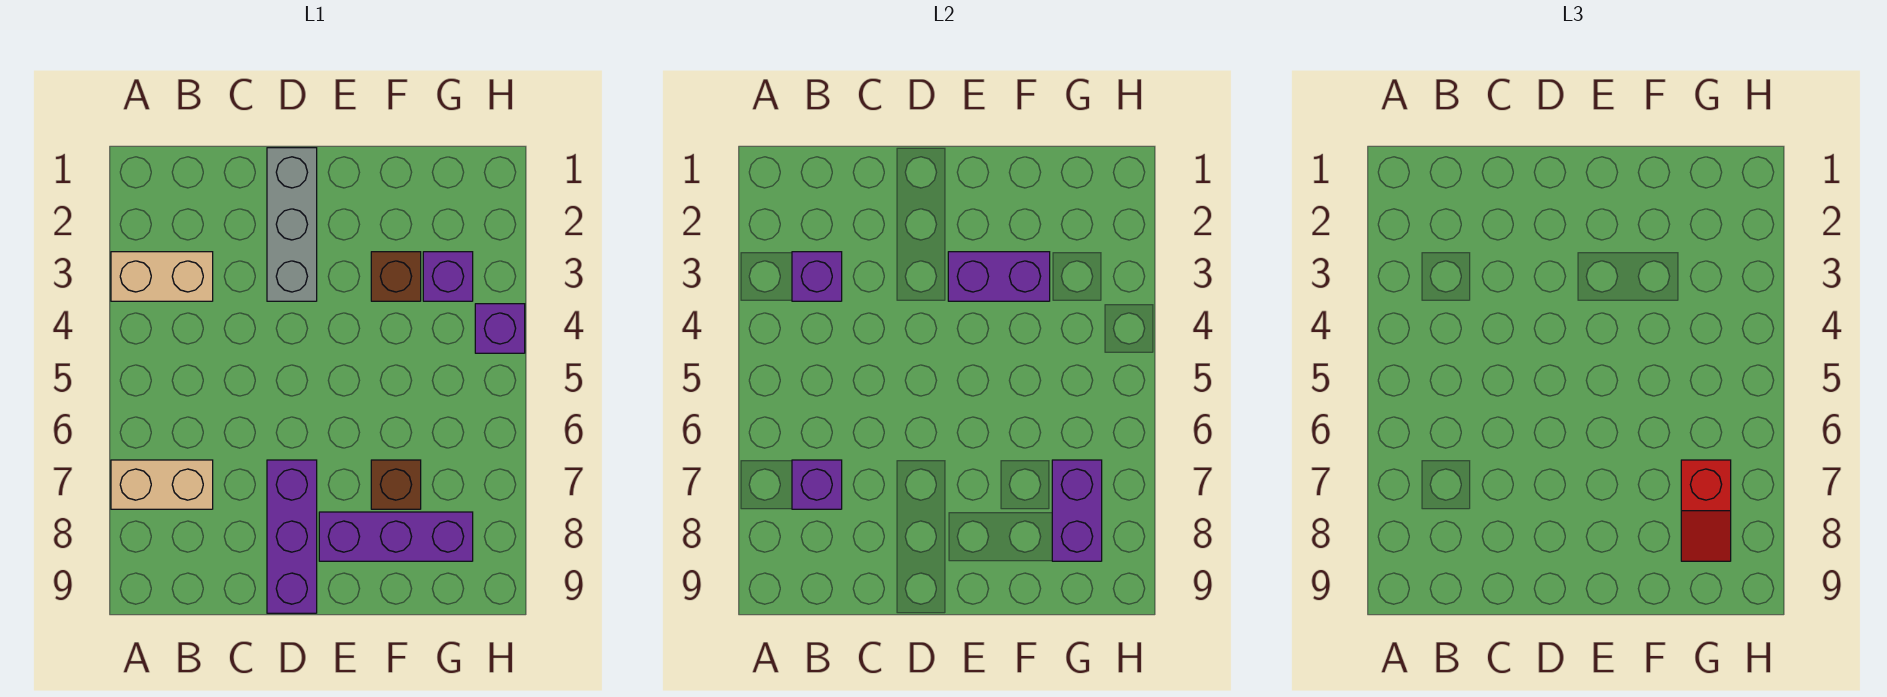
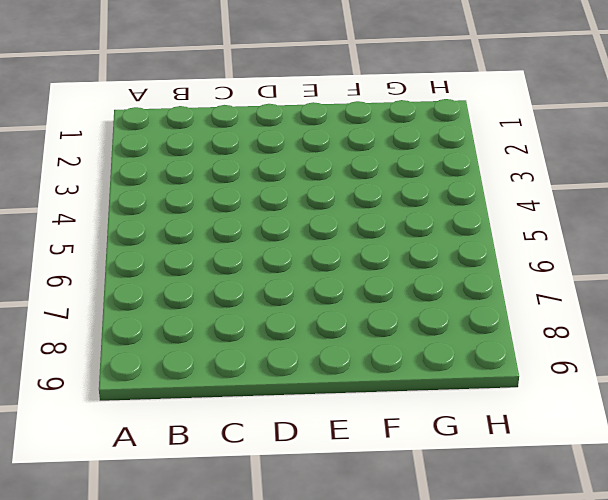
none -> tan 1x2 brick [111,252,213,301]
none -> tan 1x2 brick [111,460,213,509]
none -> grey 1x3 brick [267,148,317,301]

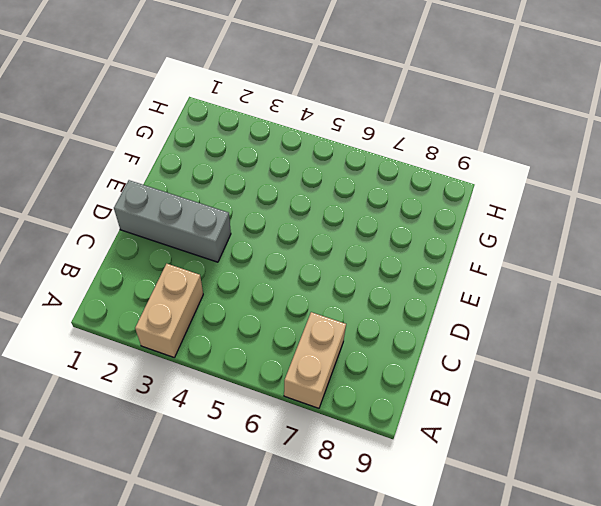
none -> purple 1x3 brick [267,460,317,613]
none -> purple 1x3 brick [319,512,473,561]
none -> brown 1x1 brick [371,252,421,301]

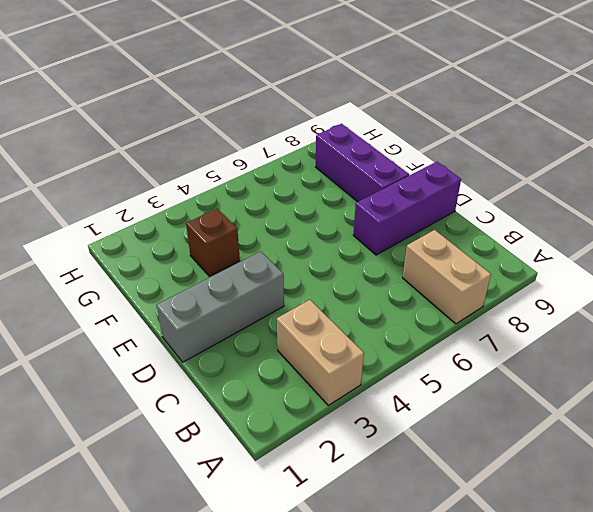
none -> brown 1x1 brick [371,460,421,509]
none -> purple 1x1 brick [423,252,473,301]
none -> purple 1x1 brick [475,304,525,353]

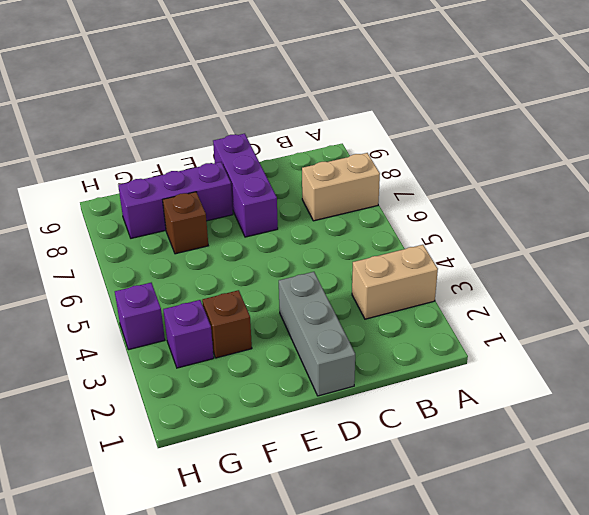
none -> purple 1x1 brick [792,252,842,301]
none -> purple 1x1 brick [792,460,842,509]
none -> purple 1x2 brick [948,252,1050,301]

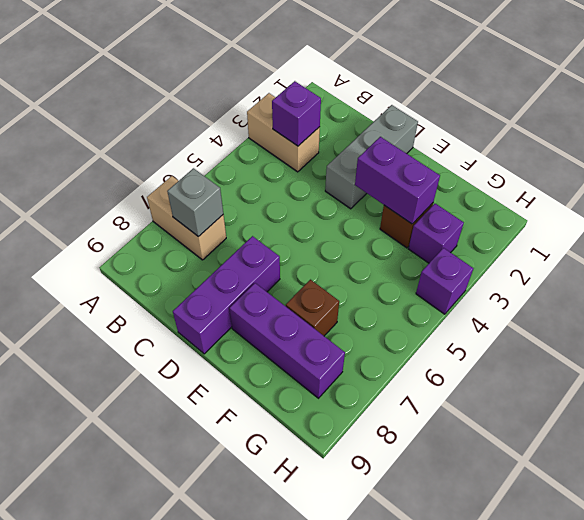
grey 1x1 brick [167,168,223,237] -> purple 1x1 brick [792,460,842,509]
none -> purple 1x2 brick [1052,460,1102,561]
none -> red 1x2 slope [1681,460,1731,561]

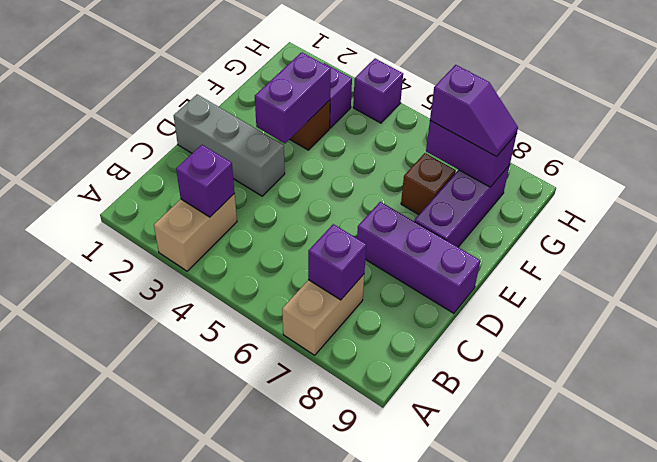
purple 1x2 slope [430,65,518,157] -> red 1x2 slope [1681,460,1731,561]

